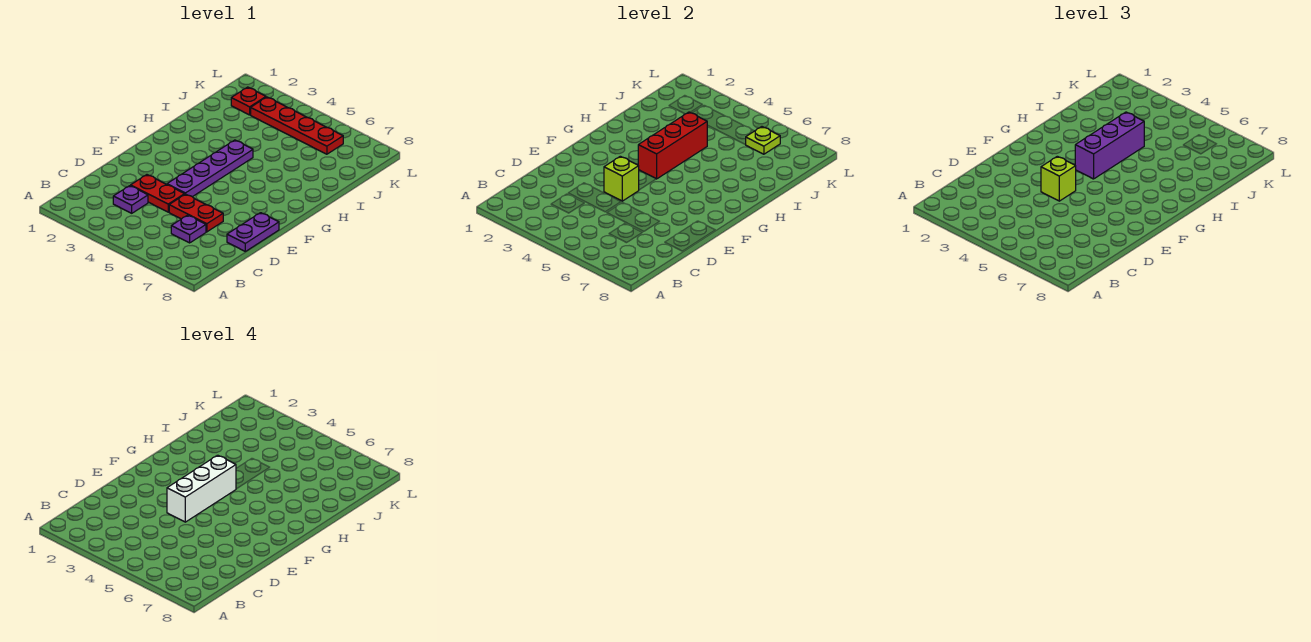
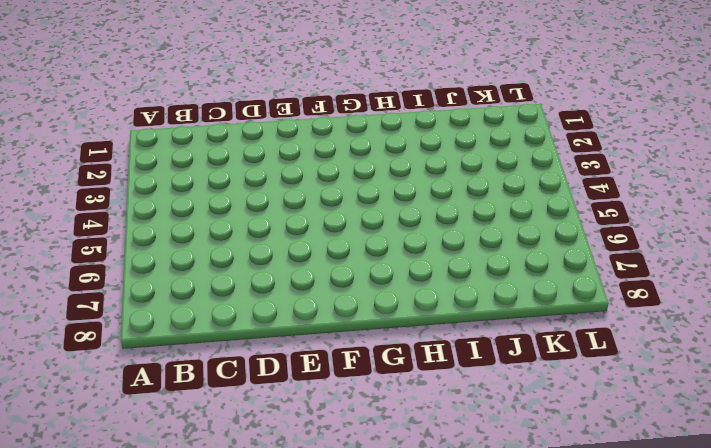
none -> purple 1x1 plate [113,186,148,213]
none -> purple 1x1 plate [171,215,206,243]
none -> red 1x2 plate [131,175,185,212]

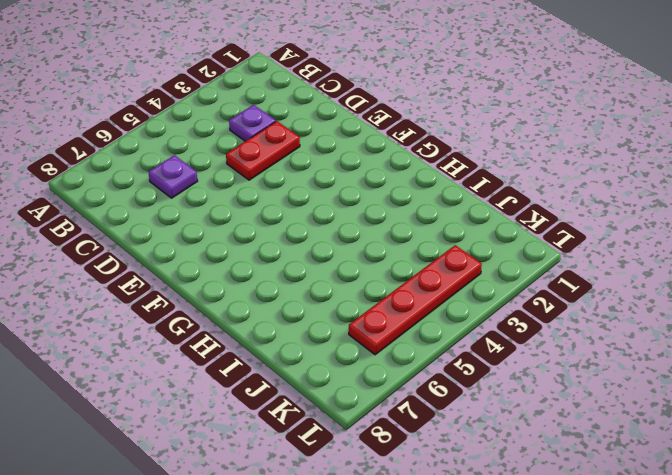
none -> red 1x2 plate [169,194,223,232]
none -> purple 1x2 plate [227,213,279,251]
none -> purple 1x4 plate [167,140,253,197]

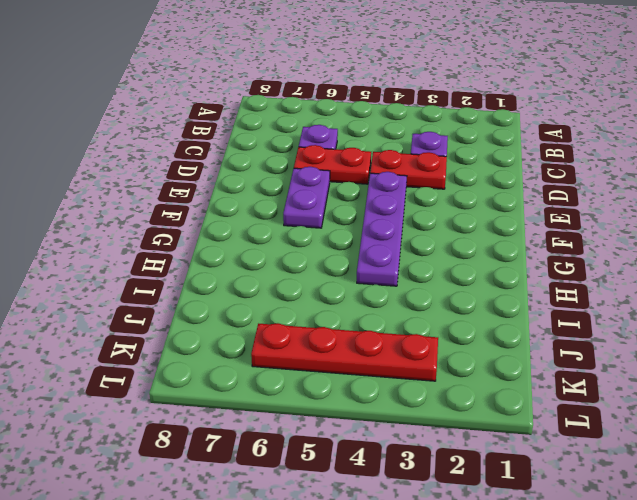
purple 1x2 plate [283,167,330,228] -> purple 1x2 plate moved to [227,213,279,251]
none -> red 1x1 plate [231,87,266,115]
none -> lime 1x1 brick [604,156,639,201]
none -> red 1x3 brick [638,112,707,179]

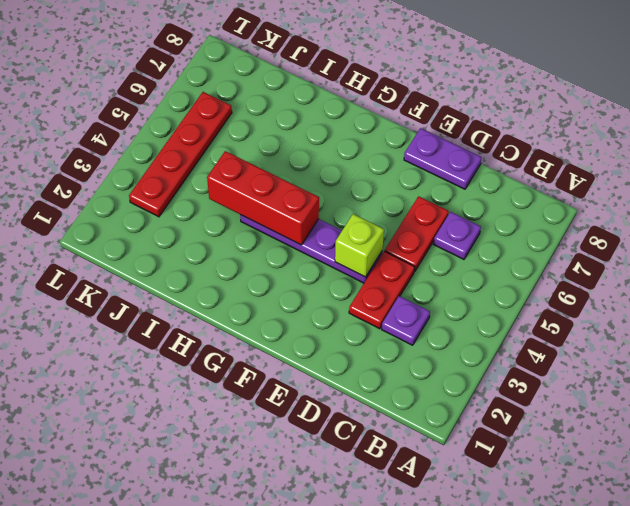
none -> red 1x1 plate [231,87,266,115]
none -> lime 1x1 plate [746,127,780,154]
none -> lime 1x1 brick [1041,156,1076,201]

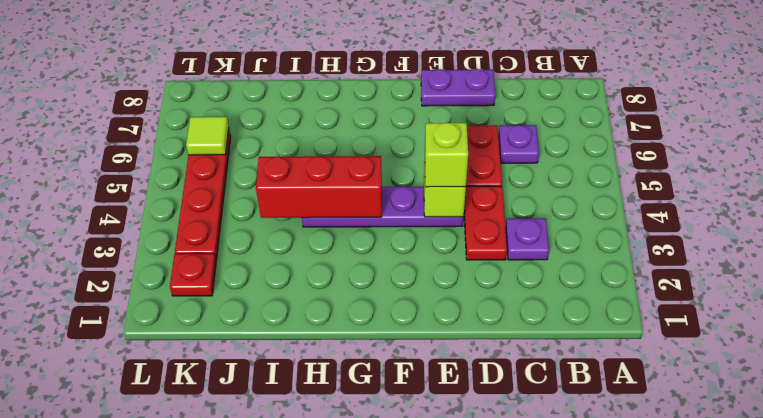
lime 1x1 tile [186,117,229,155] -> lime 1x1 plate [746,127,780,154]
none -> purple 1x3 brick [1075,112,1144,179]
none -> white 1x3 brick [167,455,236,522]

